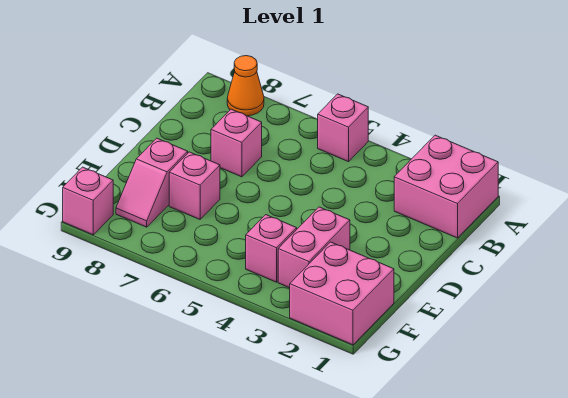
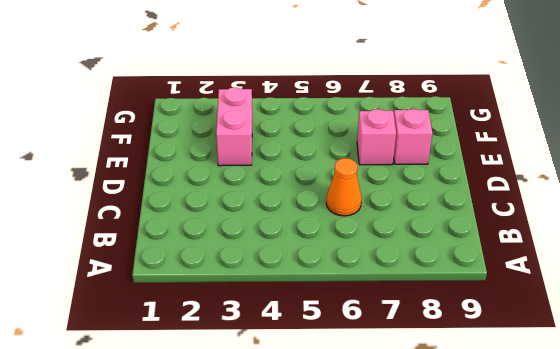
orange 1x1 cone [326,158,362,216] -> orange 1x1 cone moved to [227,56,264,116]
none -> pink 2x2 brick [394,135,498,238]
none -> pink 1x1 brick [318,94,368,162]

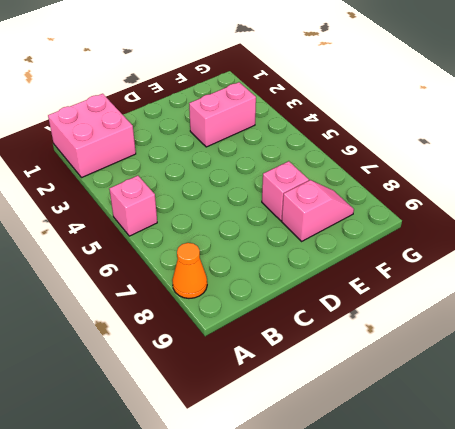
none -> pink 1x1 brick [211,109,262,177]
none -> pink 2x2 brick [290,242,394,345]

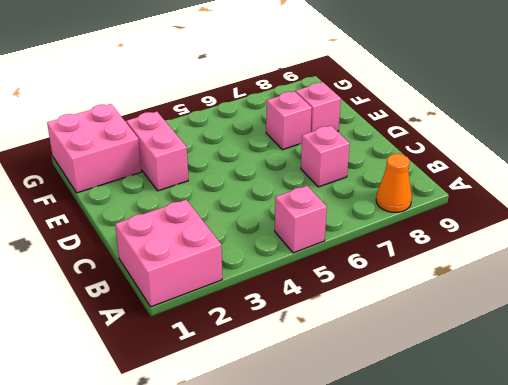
none -> pink 1x1 brick [246,215,297,282]
none -> pink 1x1 brick [63,167,113,235]

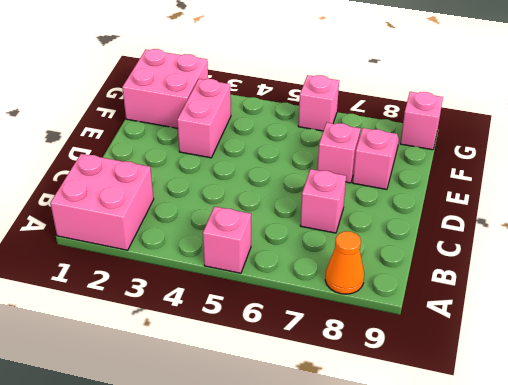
pink 1x1 brick [298,75,339,131] -> pink 1x1 brick moved to [246,215,297,282]

